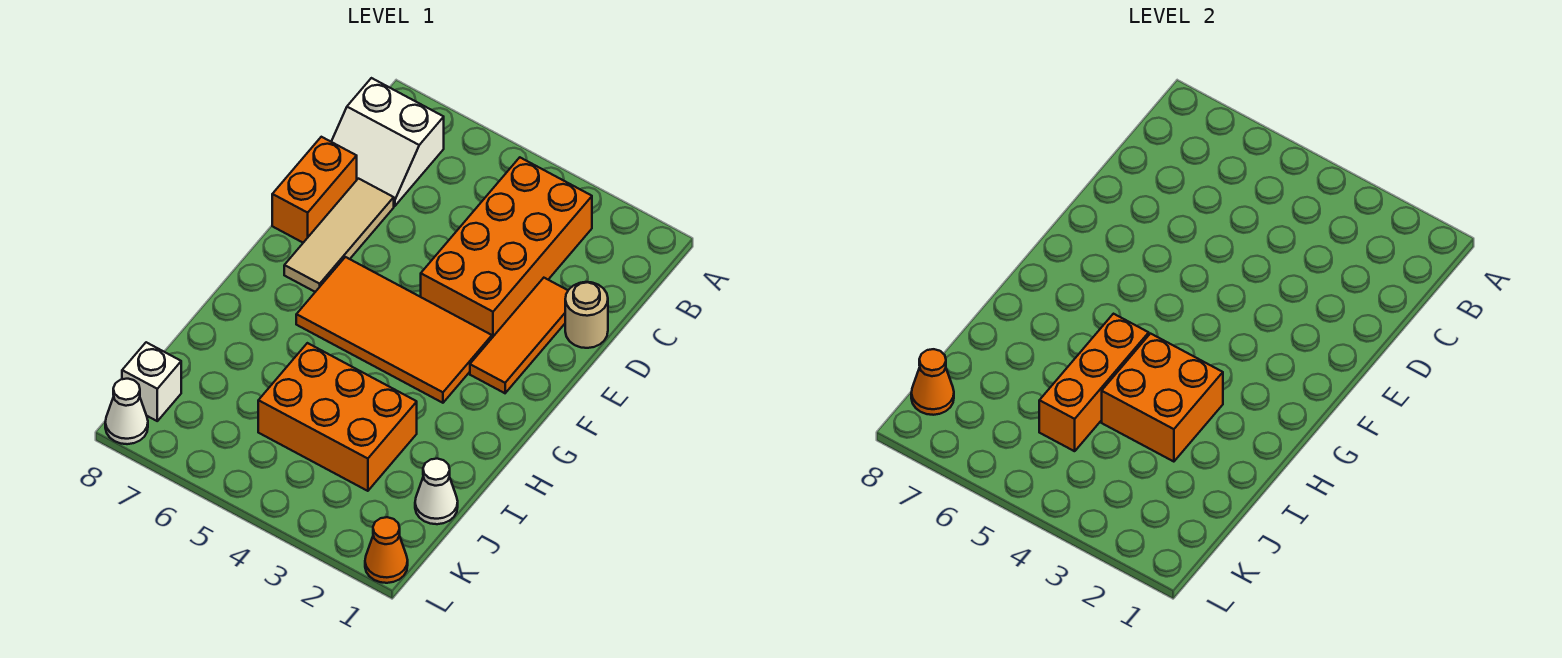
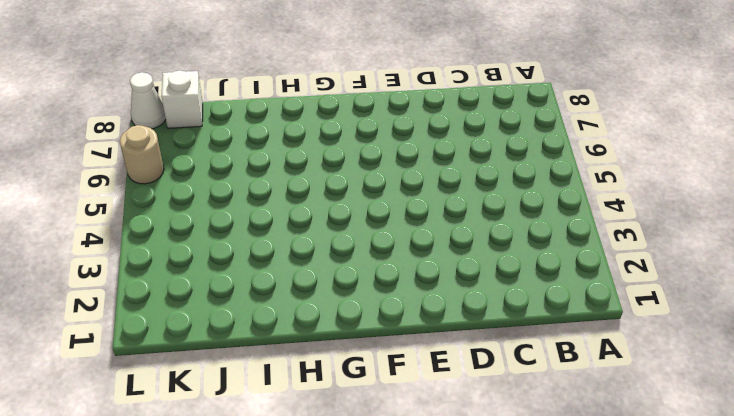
tan 1x1 round brick [120,125,164,184] -> tan 1x1 round brick moved to [565,282,608,348]
none -> orange 2x4 brick [421,157,592,338]
none -> white 2x2 slope [331,78,444,206]
none -> orange 1x3 tile [470,278,568,393]

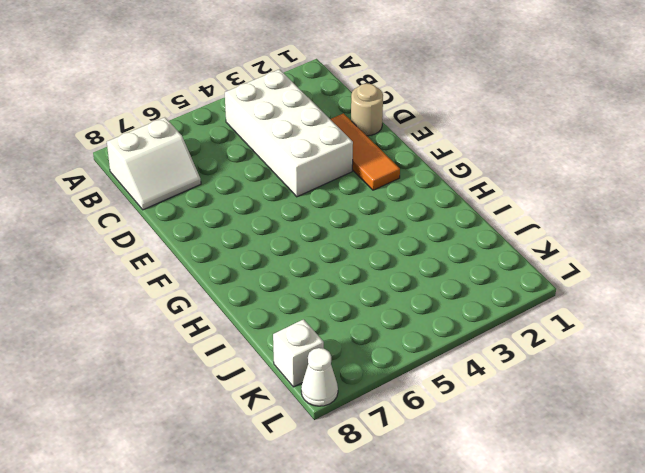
white 2x4 brick [225,69,353,197] -> orange 2x4 brick [421,157,592,338]
none -> tan 1x3 tile [284,179,394,292]
none -> orange 1x2 brick [272,137,357,243]
none -> orange 2x4 tile [296,257,492,403]

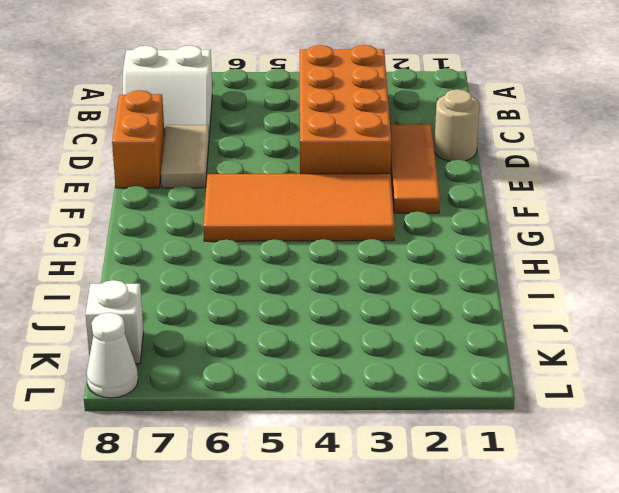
tan 1x2 tile [161,125,209,188] -> tan 1x3 tile [284,179,394,292]
none -> orange 2x3 brick [258,343,417,491]
none -> white 1x1 cone [415,459,458,524]
none -> orange 1x1 cone [365,517,408,583]

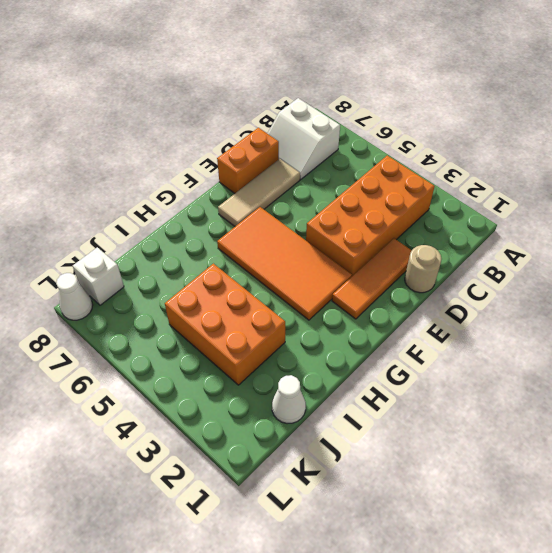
none -> orange 1x1 cone [365,517,408,583]
none -> orange 2x2 brick [1102,334,1223,462]
none -> orange 1x3 brick [1039,314,1149,451]

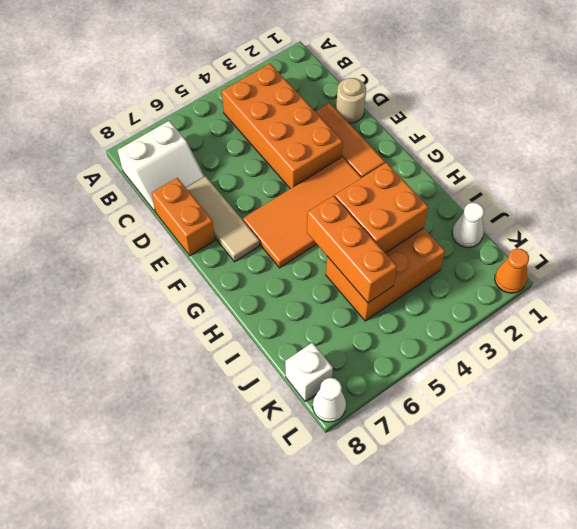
none -> orange 1x1 cone [911,349,954,415]

